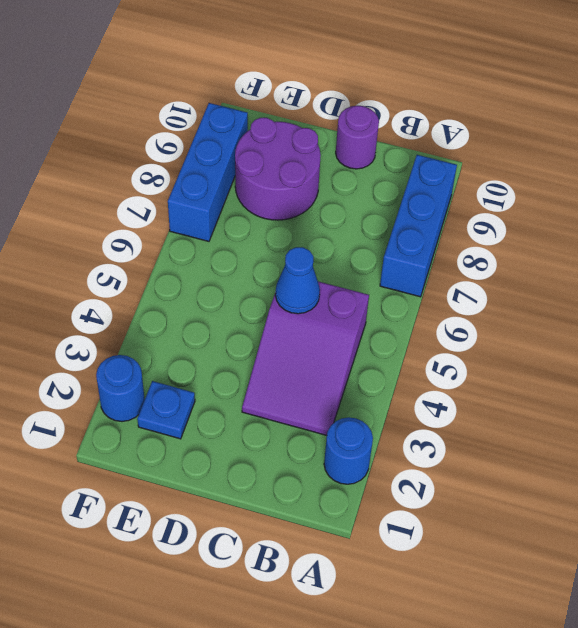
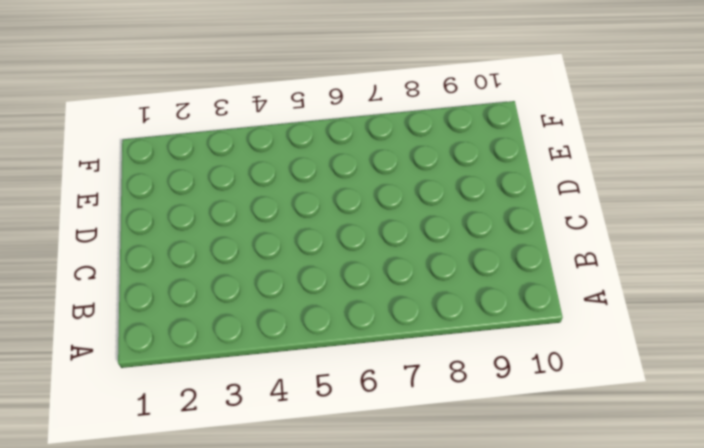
none -> blue 1x1 round brick [324,417,373,484]
none -> blue 1x3 brick [380,155,457,297]

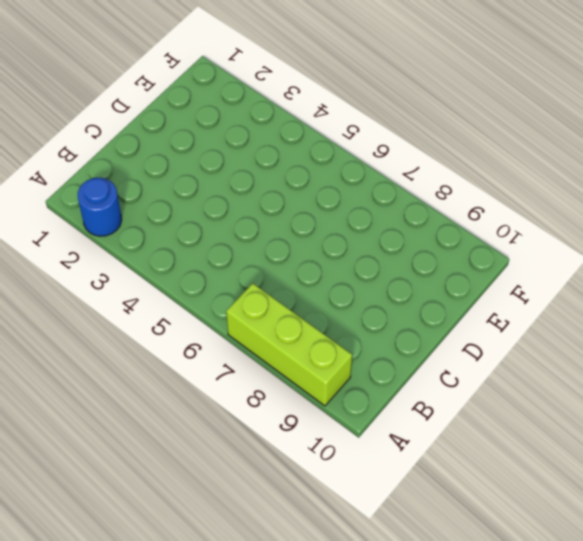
lime 1x3 brick [226,283,352,406] -> blue 1x3 brick [380,155,457,297]
none -> purple 2x3 slope [242,281,369,435]
none -> purple 1x1 round brick [336,106,379,169]

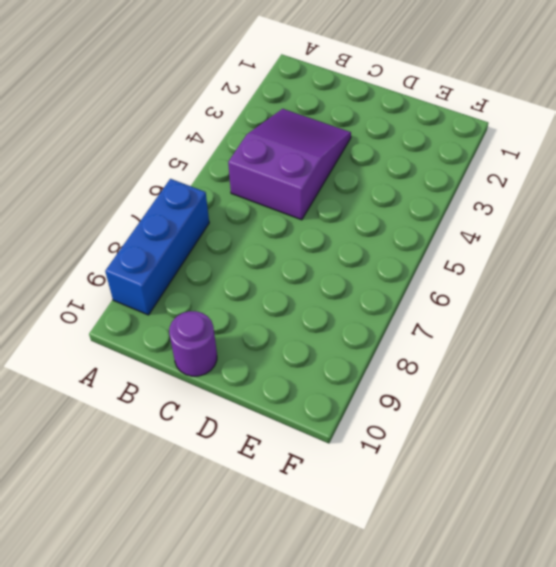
none -> blue 1x1 round brick [324,417,373,484]
none -> purple 2x2 round brick [235,118,321,220]

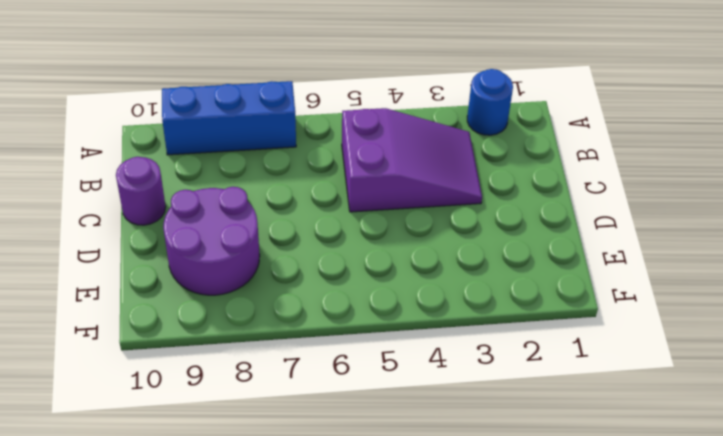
none -> blue 1x1 plate [137,381,195,439]
none -> blue 1x1 round brick [96,355,145,421]

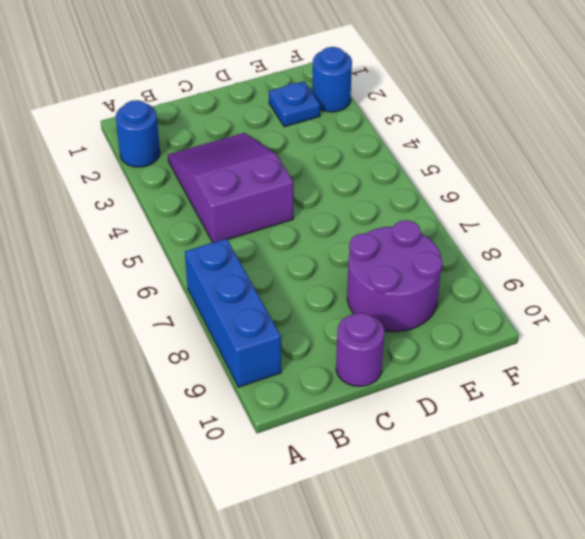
none -> blue 1x3 brick [168,103,248,241]
none -> blue 1x1 cone [275,247,320,314]

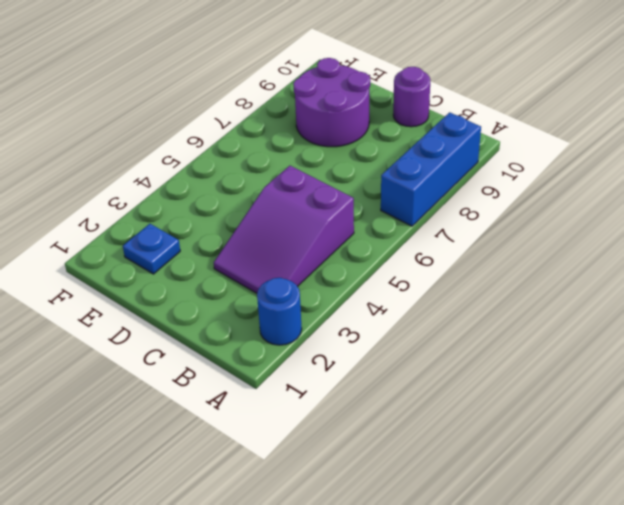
none -> blue 1x1 round brick [96,355,145,421]
none -> blue 1x3 brick [168,103,248,241]

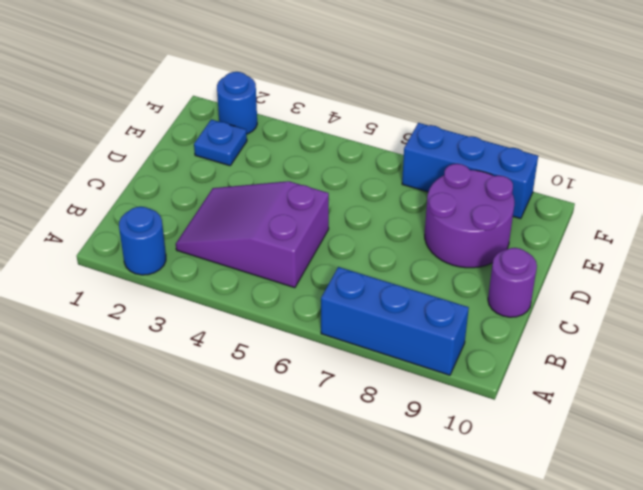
none -> blue 1x1 cone [275,247,320,314]

